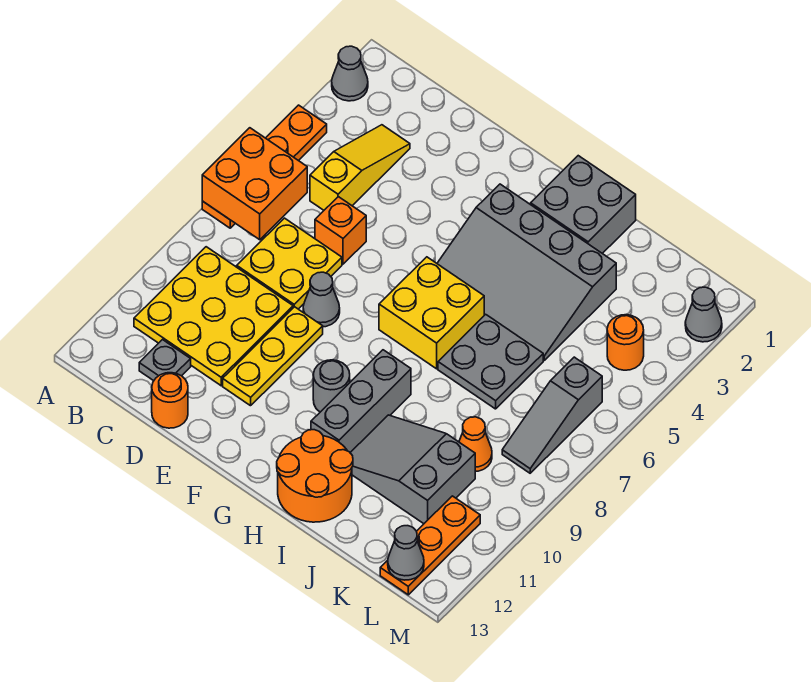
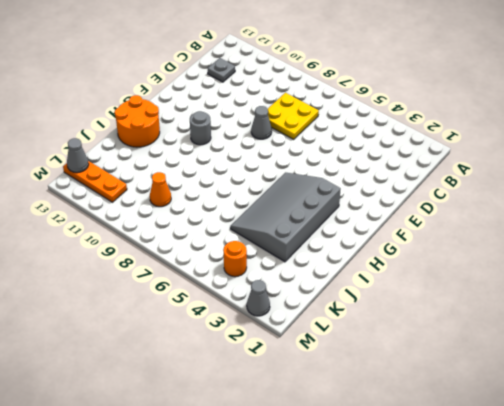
none -> grey 1x1 cone [332,46,368,101]
none -> orange 1x4 plate [202,105,327,228]
none -> yellow 3x3 plate [134,247,293,386]

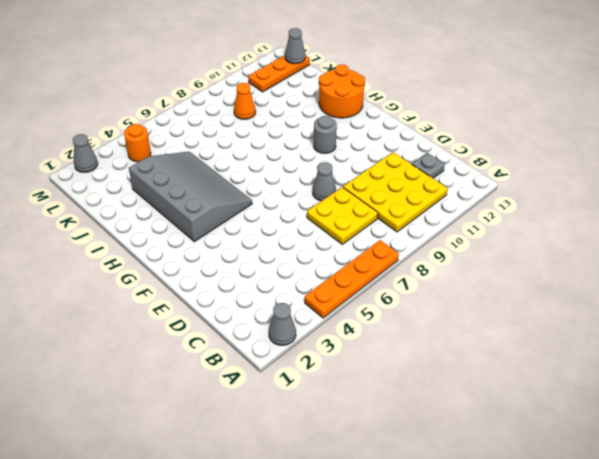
none -> yellow 1x3 slope [310,125,410,210]
none -> orange 1x1 brick [315,197,366,264]
none -> orange 1x1 round brick [152,373,188,428]

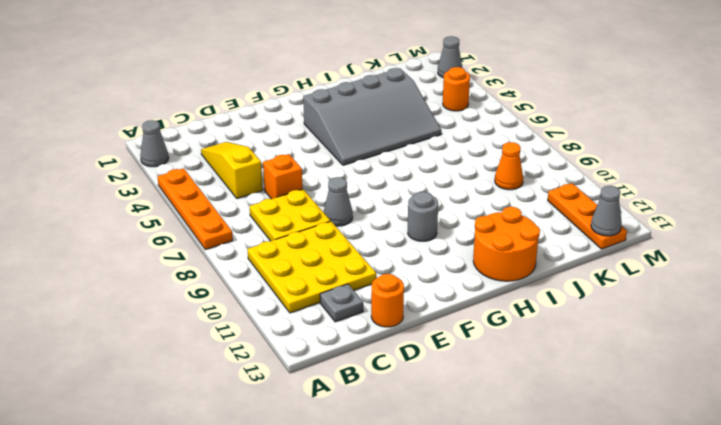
none -> yellow 1x3 plate [223,307,323,406]
none -> yellow 2x2 brick [379,257,484,369]
none -> grey 2x2 brick [531,156,636,253]

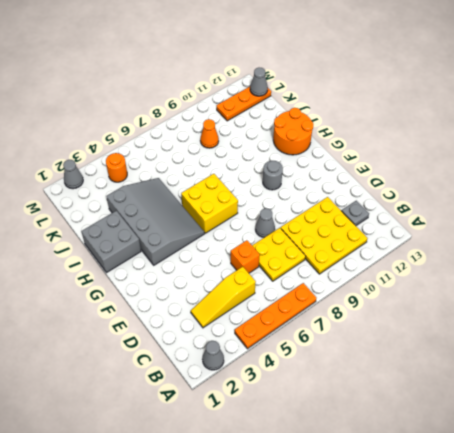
none -> orange 1x1 round brick [152,373,188,428]
none -> yellow 1x3 plate [223,307,323,406]
none -> grey 1x3 brick [311,350,411,452]

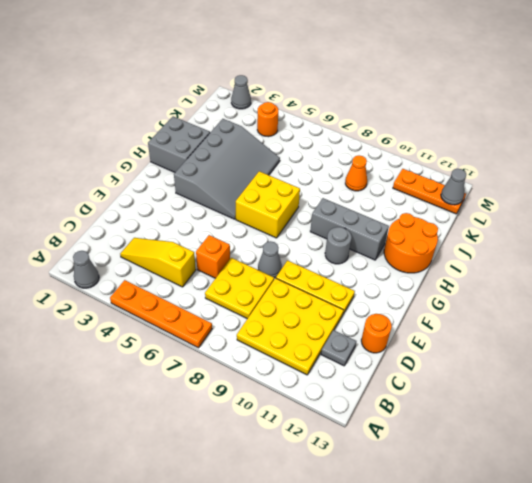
none -> grey 2x2 plate [438,314,543,409]
none -> grey 2x3 slope [350,415,475,524]
none -> grey 1x3 slope [502,357,602,473]

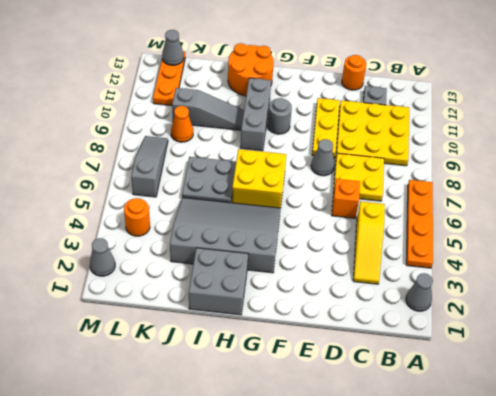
grey 1x3 slope [172,88,244,130] -> grey 2x3 slope [350,415,475,524]
none -> orange 2x2 brick [202,128,307,240]

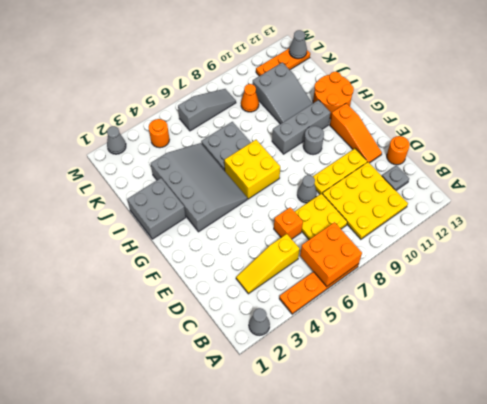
orange 1x3 slope [330,103,382,163] -> none

